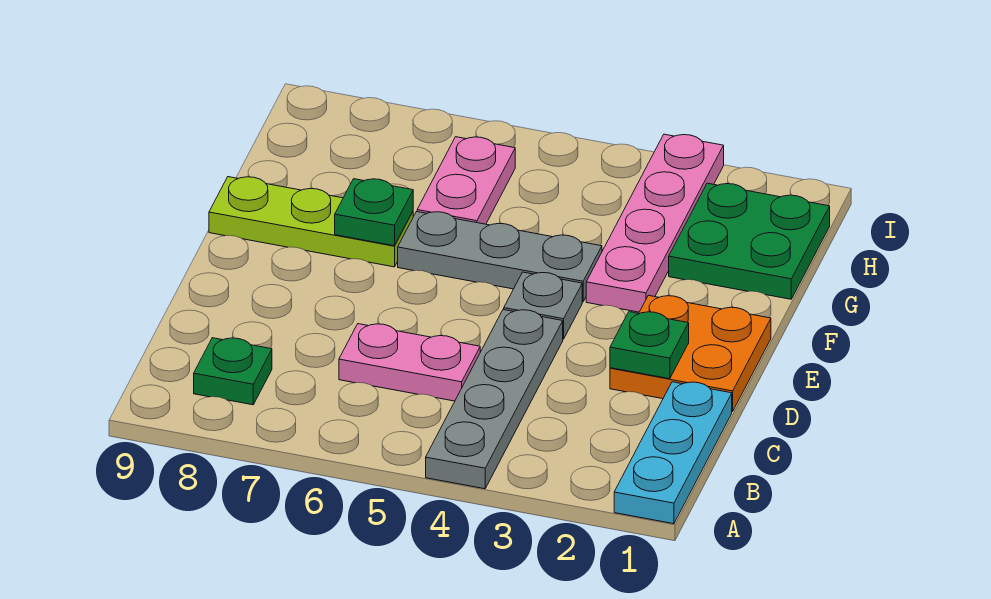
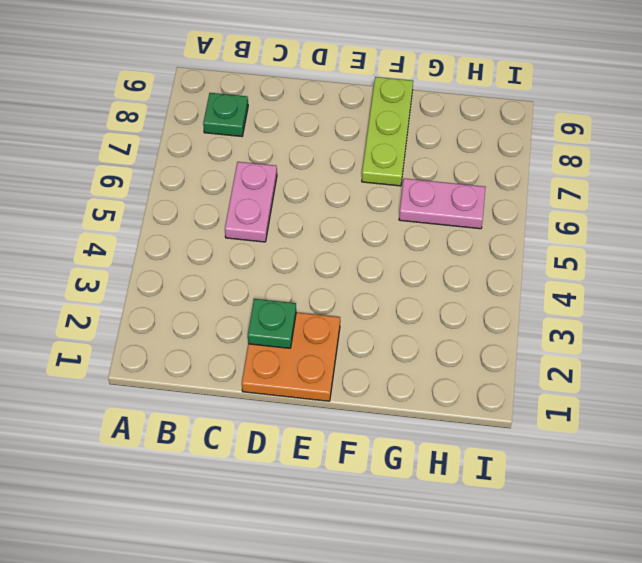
none -> cyan 1x3 plate [614,382,732,524]
none -> grey 1x4 plate [426,310,563,489]
none -> grey 1x1 plate [504,272,582,339]

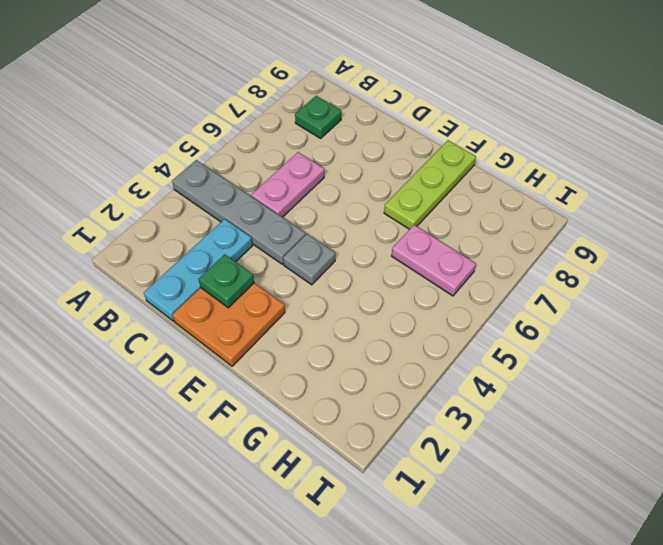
cyan 1x3 plate [144,219,252,321] -> cyan 1x3 plate turned to [614,382,732,524]
none -> pink 1x4 plate [586,134,724,312]
none -> grey 1x3 plate [398,212,602,302]
none -> green 2x2 plate [669,183,830,299]

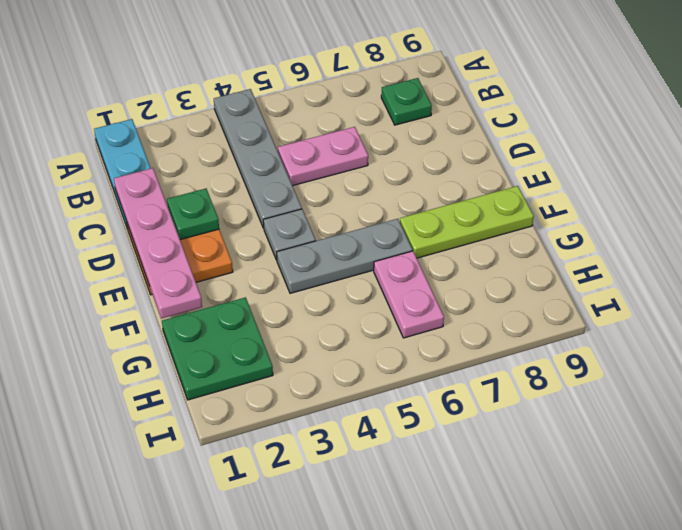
pink 1x4 plate [114,168,202,319] -> pink 1x4 plate moved to [586,134,724,312]
none -> green 1x1 plate [335,179,413,246]

